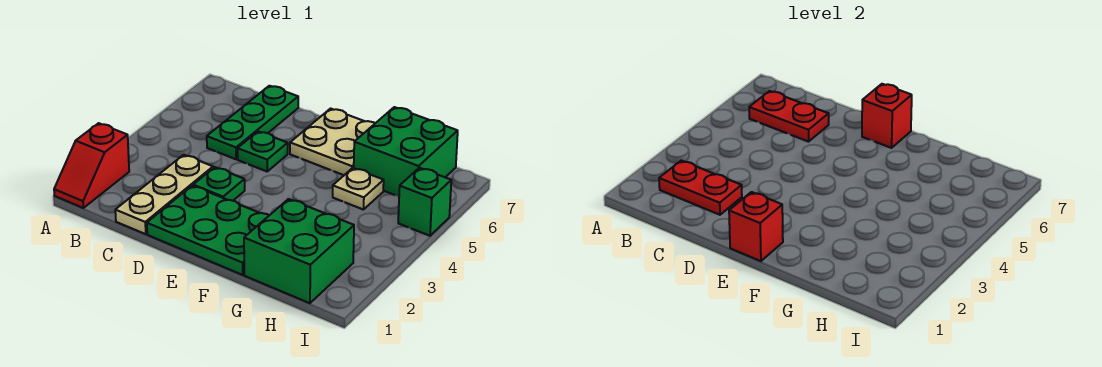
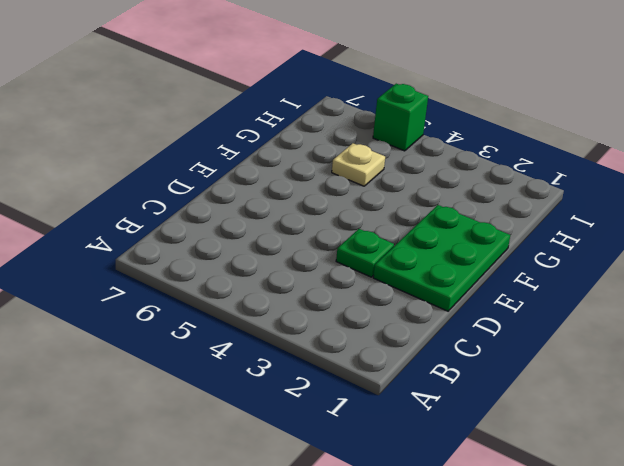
none -> red 1x2 slope [54,123,129,208]
none -> tan 1x3 plate [115,155,213,234]
none -> green 1x3 plate [207,86,298,159]

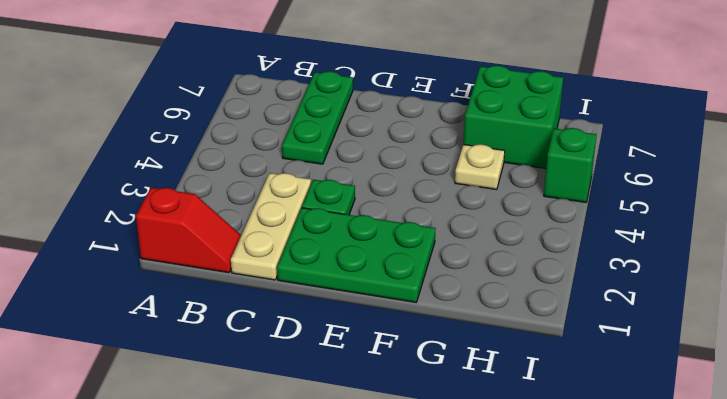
red 1x2 slope [136,188,241,273] -> red 1x2 slope turned to [54,123,129,208]
none -> green 1x1 plate [238,131,288,171]
none -> tan 2x2 plate [290,109,375,175]
none -> green 2x2 brick [244,199,354,303]

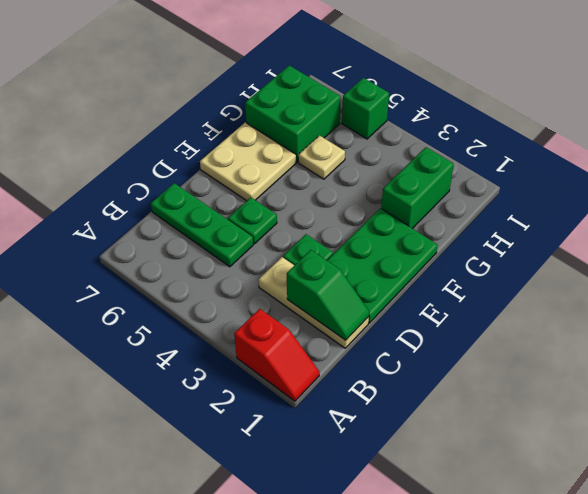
green 1x2 slope [287,250,369,340] -> red 1x2 plate [659,161,742,215]
green 1x2 brick [381,147,454,229] -> green 2x2 brick [244,199,354,303]
none -> red 1x2 plate [749,91,829,142]
none -> red 1x1 brick [729,192,783,261]
none -> red 1x1 brick [862,84,912,148]

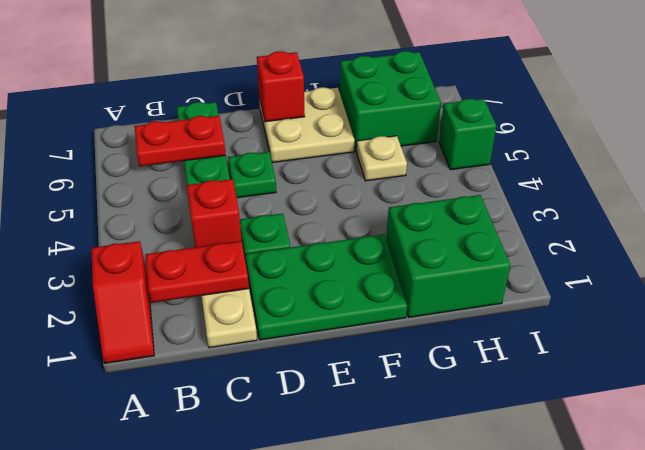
red 1x1 brick [187,179,242,247] -> red 1x1 brick moved to [729,192,783,261]

